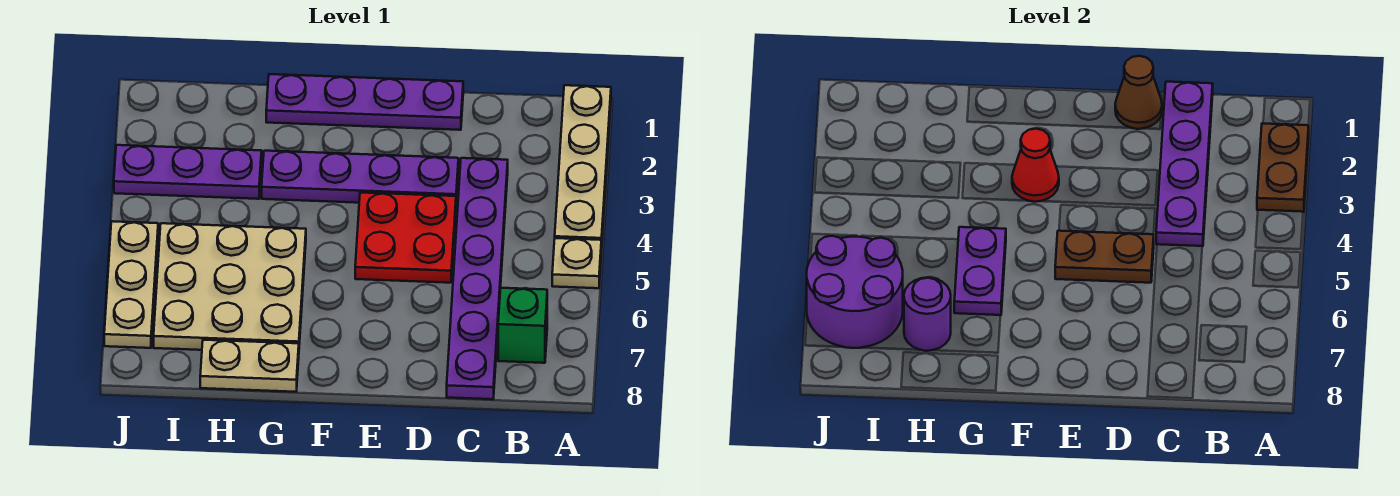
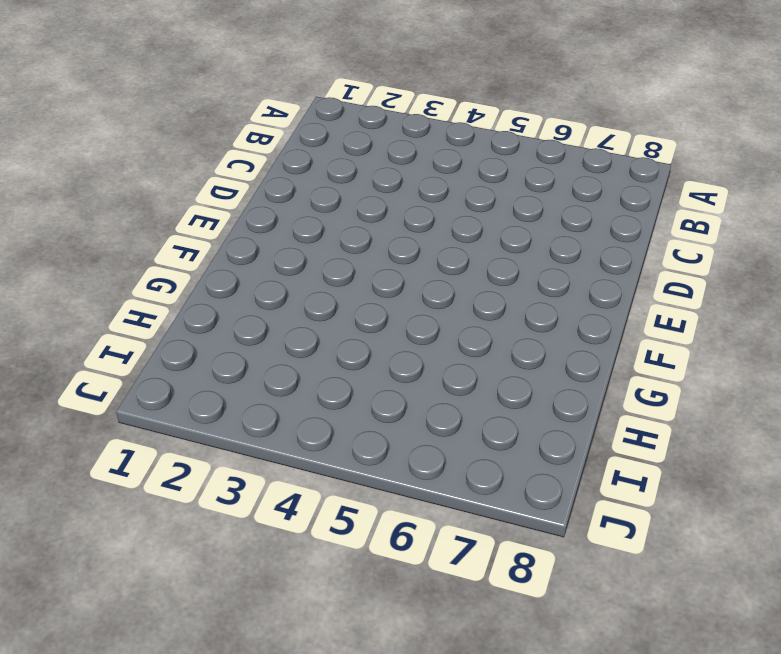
none -> tan 1x4 plate [555,85,611,250]
none -> tan 1x1 plate [552,238,601,288]
none -> green 1x1 brick [498,288,547,363]

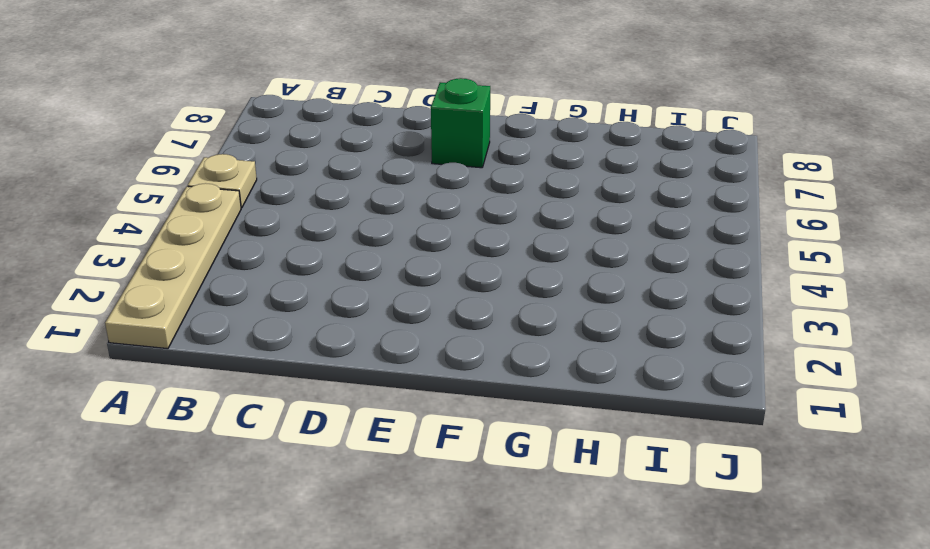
green 1x1 brick [431,78,490,168] -> green 1x1 brick moved to [498,288,547,363]
none -> purple 1x6 plate [447,158,508,399]
none -> purple 1x4 plate [266,74,463,130]
none -> purple 1x4 plate [262,151,458,203]

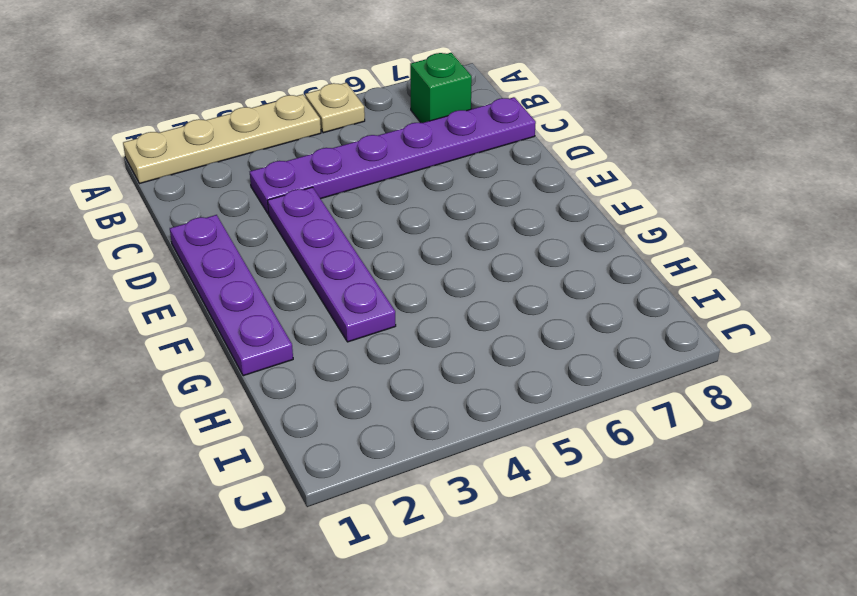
none -> red 2x2 plate [355,193,456,283]
none -> tan 3x3 plate [154,223,306,350]
none -> tan 1x2 plate [200,340,299,392]

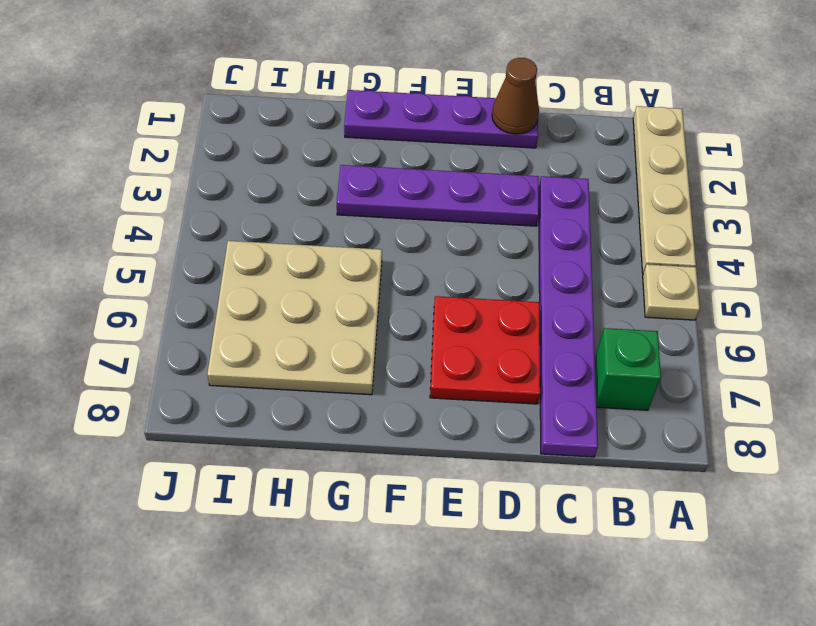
red 2x2 plate [430,296,540,404] -> red 2x2 plate moved to [355,193,456,283]
none -> tan 1x2 plate [200,340,299,392]
none -> purple 1x3 plate [114,145,262,199]
none -> tan 1x3 plate [104,221,158,348]

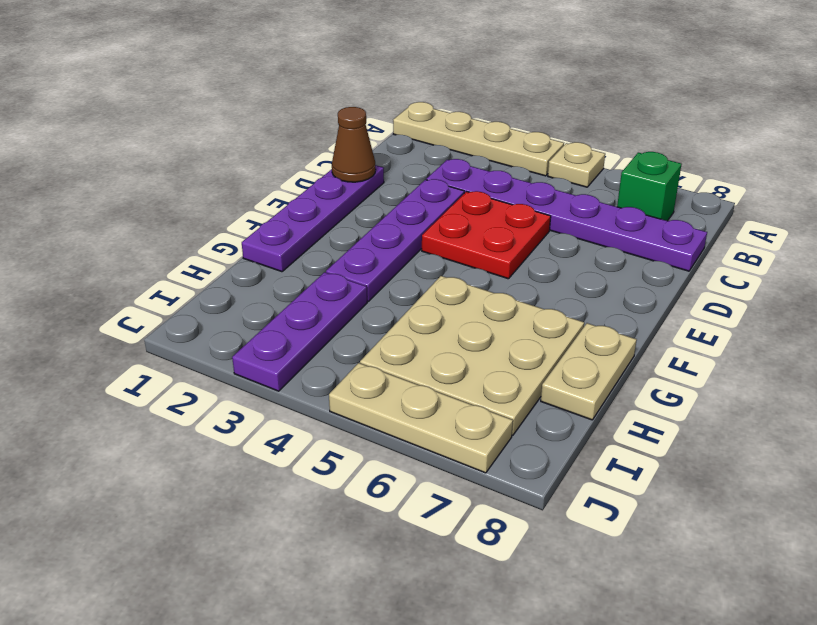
none -> brown 1x2 plate [1257,124,1309,212]
none -> purple 1x4 plate [1156,82,1213,246]
none -> brown 1x2 plate [1055,231,1154,283]

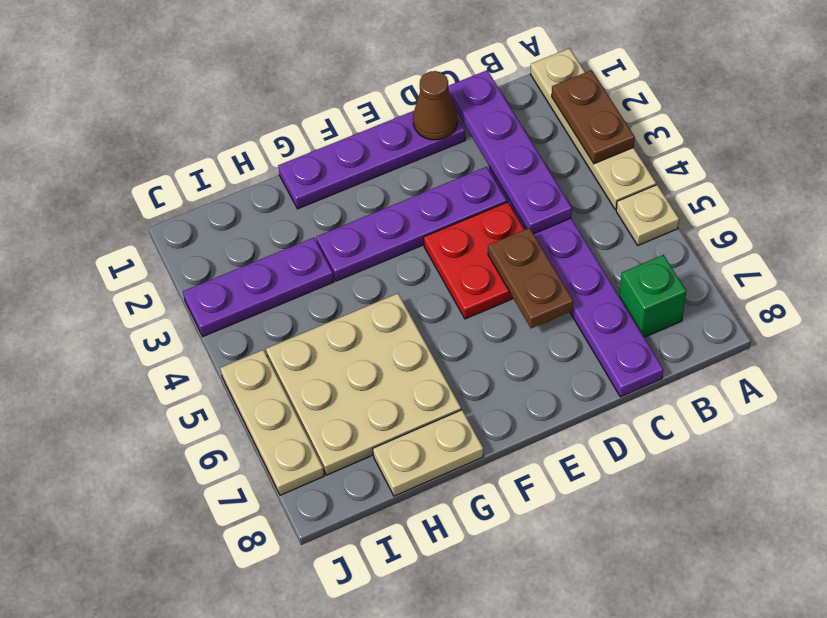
brown 1x2 plate [488,228,573,328] -> brown 1x2 plate turned to [1055,231,1154,283]
none -> red 1x1 cone [1012,129,1059,202]
none -> purple 1x2 plate [954,227,1006,315]
none -> purple 1x1 round brick [904,278,951,351]

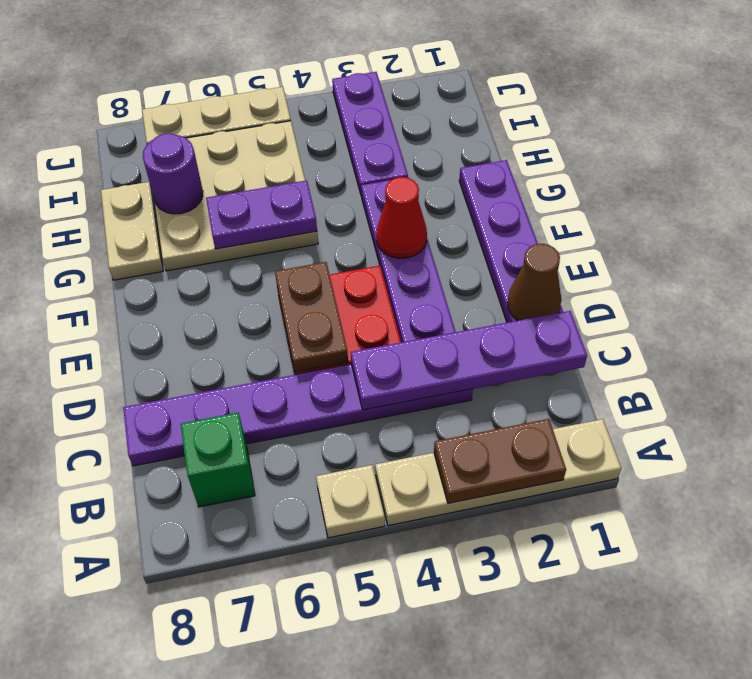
none -> purple 2x2 round brick [807,236,903,348]

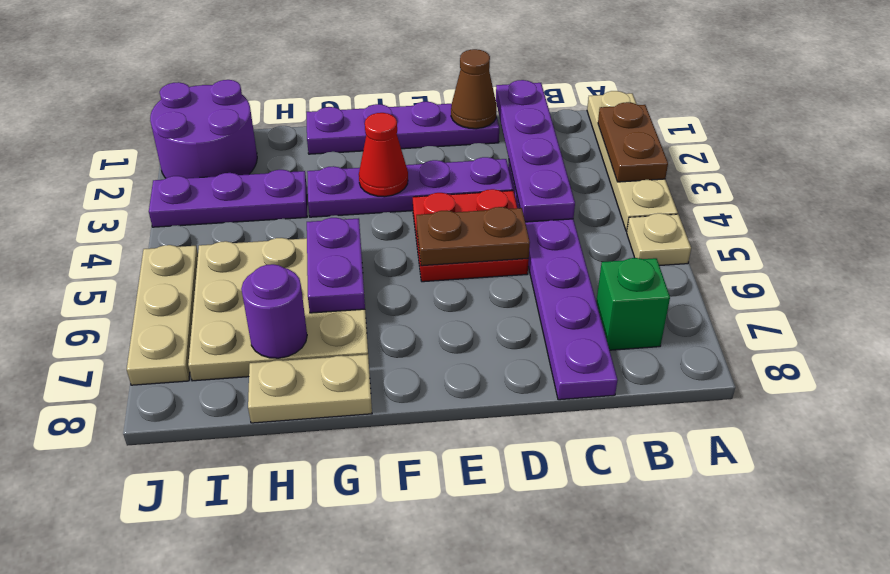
purple 2x2 round brick [150,80,257,178] -> purple 2x2 round brick moved to [807,236,903,348]

